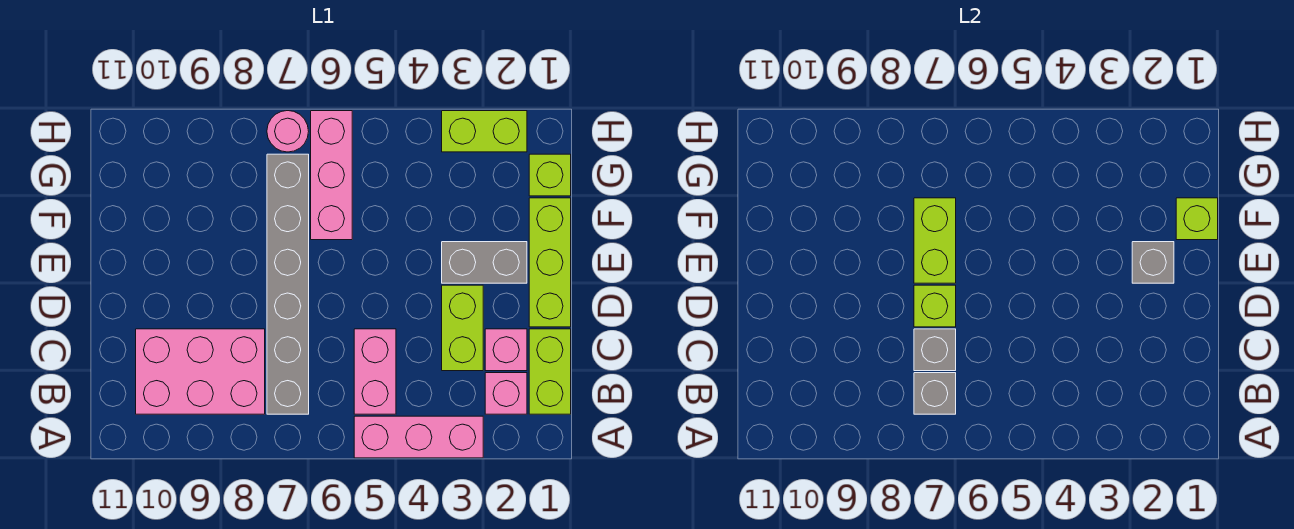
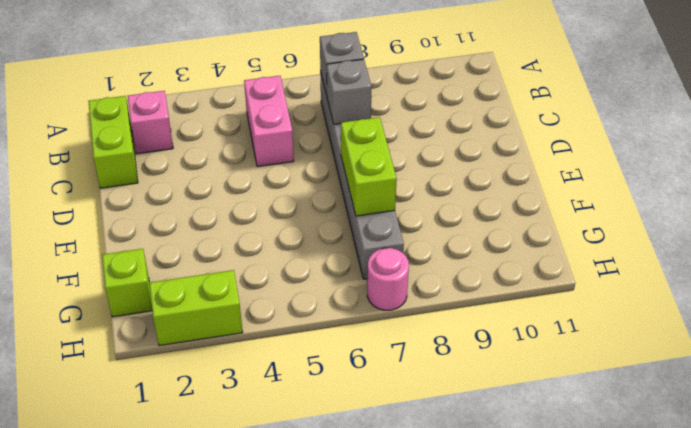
none -> pink 1x3 brick [354,416,483,458]
none -> pink 2x3 brick [136,329,265,414]
none -> pink 1x1 brick [485,329,527,371]

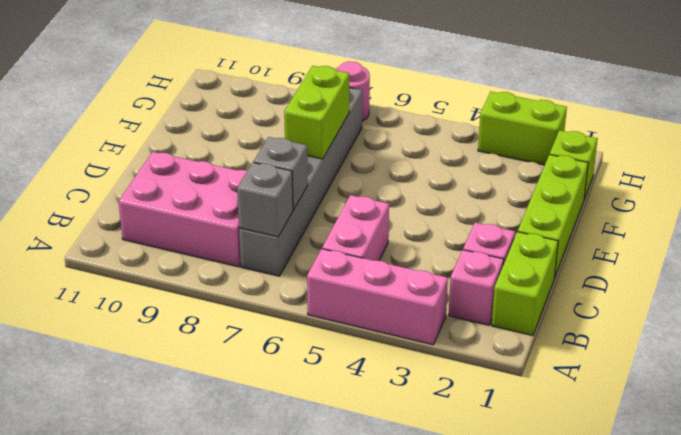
none -> lime 1x2 brick [442,285,483,371]
none -> grey 1x2 brick [442,242,527,283]
none -> pink 1x3 brick [311,111,352,240]

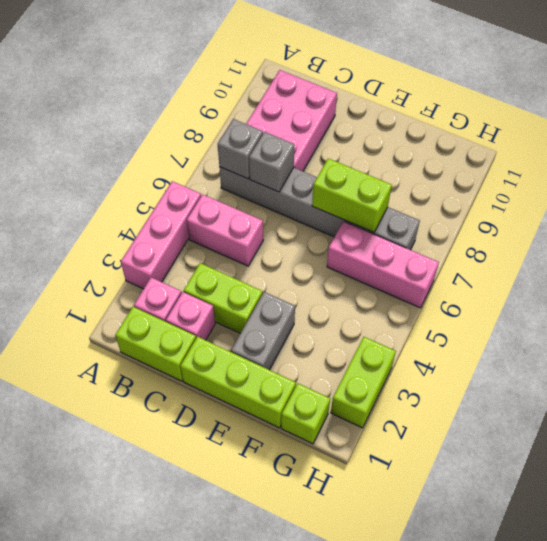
none -> pink 1x1 round brick [267,111,309,152]
none -> lime 1x1 brick [914,285,956,327]
none -> grey 1x1 brick [1132,242,1174,283]

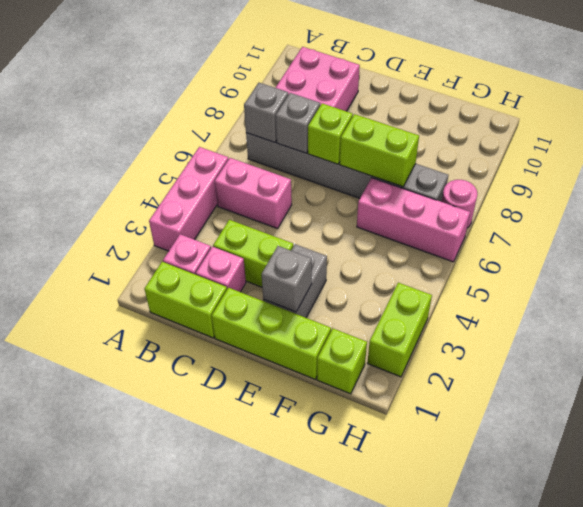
none -> lime 1x1 brick [1176,198,1218,240]

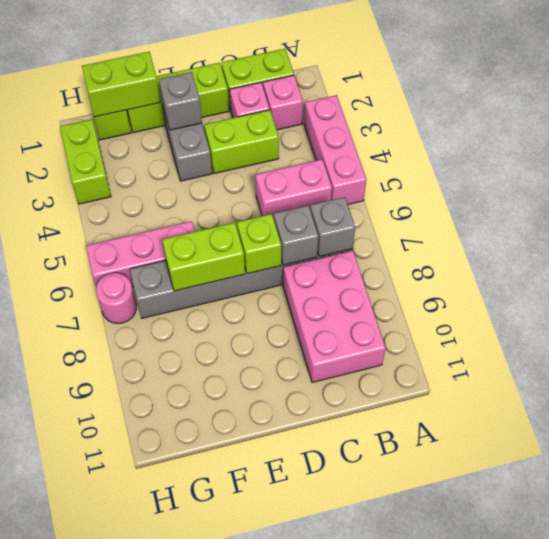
lime 1x2 brick [82,52,160,117] -> lime 1x1 brick [1176,198,1218,240]

